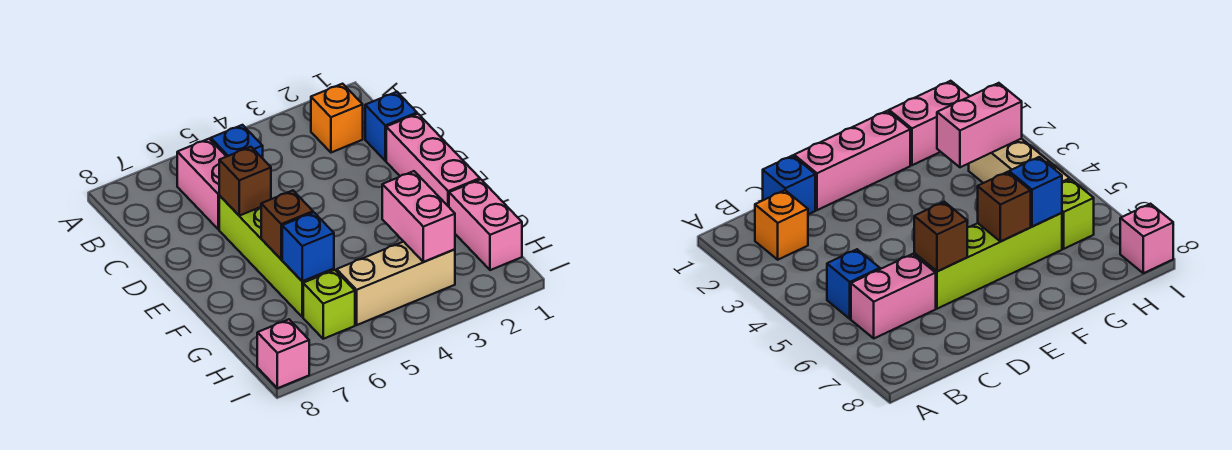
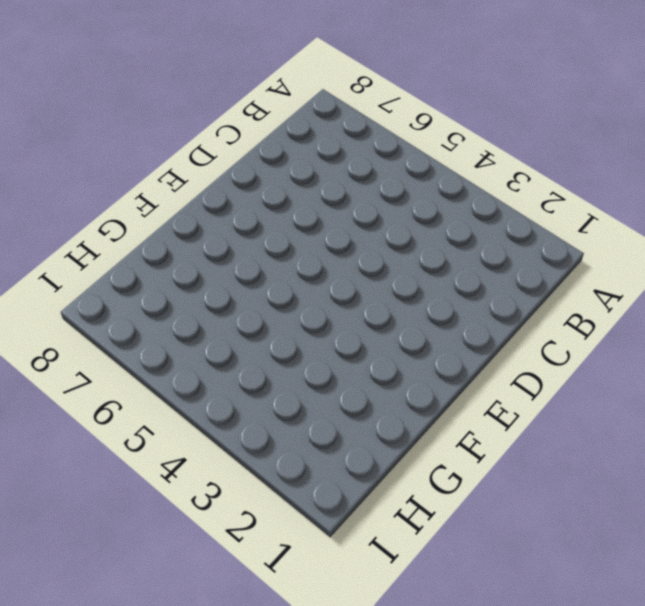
none -> orange 1x1 brick [311,84,363,153]
none -> blue 1x1 brick [211,125,263,158]
none -> pink 1x2 brick [177,139,226,229]

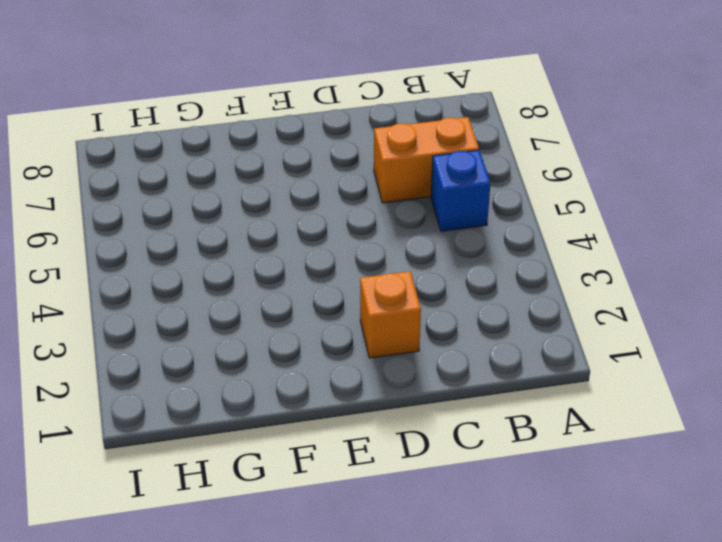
orange 1x2 brick [374,117,479,203] -> pink 1x2 brick [177,139,226,229]
orange 1x1 brick [360,271,421,358] -> orange 1x1 brick moved to [311,84,363,153]
none -> blue 1x1 brick [365,92,417,161]
none -> pink 1x3 brick [386,114,480,207]
none -> lime 1x4 brick [219,196,334,317]

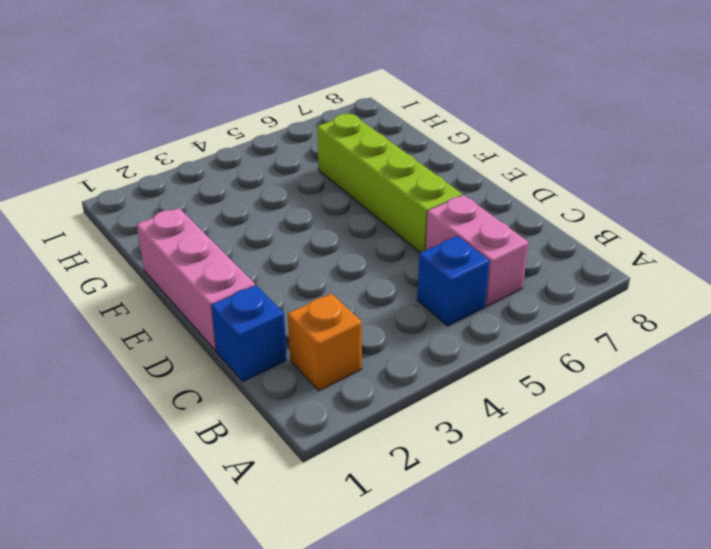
none -> pink 1x2 brick [449,179,522,270]
none -> tan 1x3 brick [337,242,455,325]
none -> lime 1x1 brick [303,270,355,339]

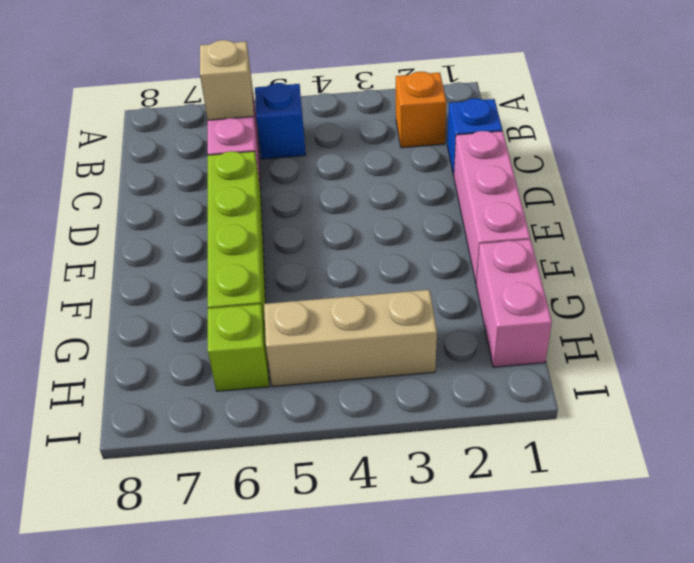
tan 1x1 brick [200,40,254,120] -> none
none -> pink 1x1 brick [257,319,309,388]
none -> brown 1x1 brick [219,147,271,216]
none -> brown 1x1 brick [261,191,313,259]

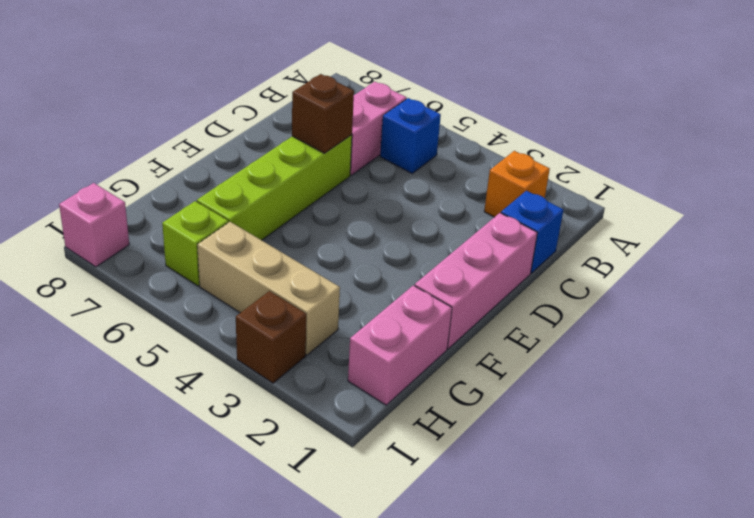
brown 1x1 brick [236,291,306,383] -> brown 1x1 brick moved to [261,191,313,259]
none -> pink 1x2 brick [382,171,455,262]
none -> blue 1x1 brick [282,212,334,281]

